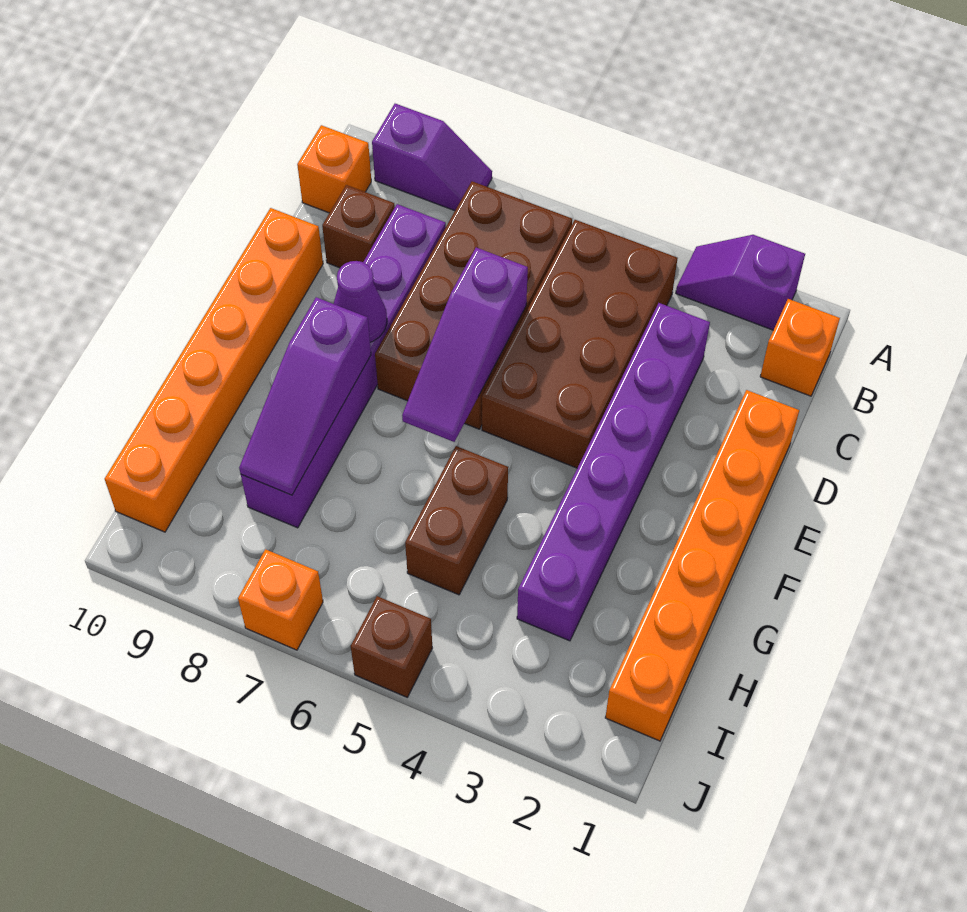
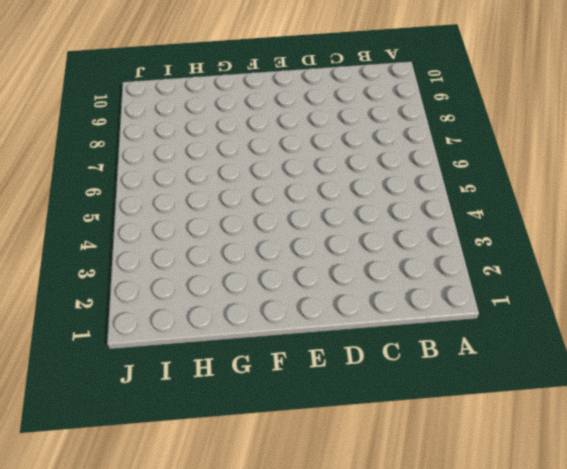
none -> purple 1x2 slope [676,235,805,330]
none -> purple 1x2 slope [372,104,492,211]
none -> orange 1x1 brick [760,299,840,396]

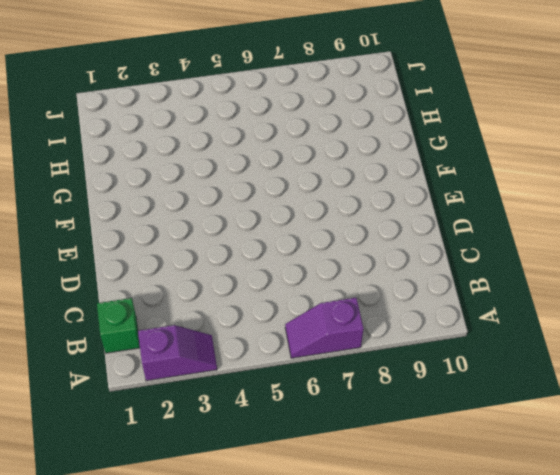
purple 1x2 slope [285,298,364,358] -> purple 1x2 slope moved to [372,104,492,211]
green 1x1 brick [97,298,140,353] -> orange 1x1 brick [760,299,840,396]
none -> brown 2x4 brick [482,220,677,468]
none -> brown 2x4 brick [375,181,572,429]
none -> orange 1x1 brick [297,125,371,213]

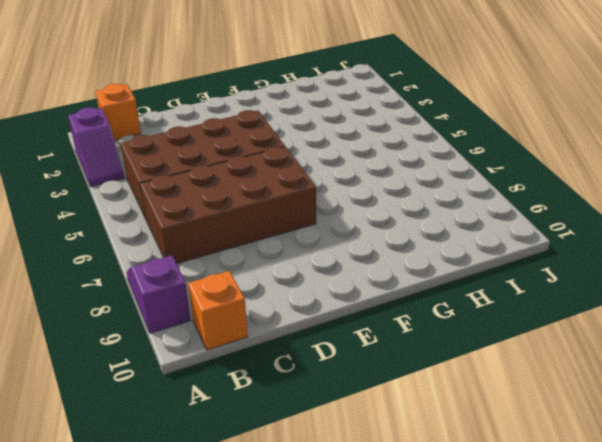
none -> purple 1x6 brick [517,303,710,641]
none -> purple 1x6 brick [241,204,446,528]
none -> brown 1x1 brick [322,185,395,268]

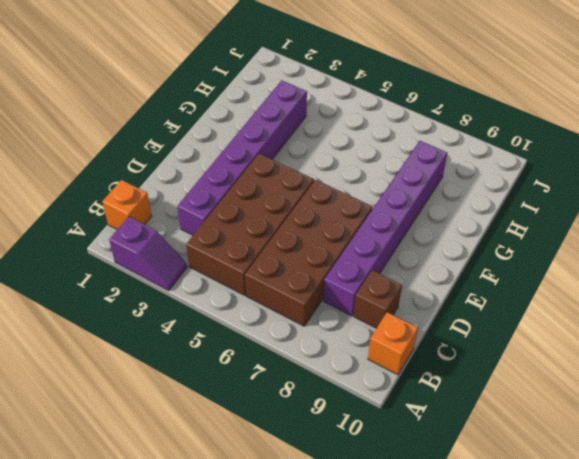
none -> purple 1x2 slope [372,104,492,211]
none -> orange 1x6 brick [605,390,799,741]
none -> orange 1x6 brick [105,208,323,532]

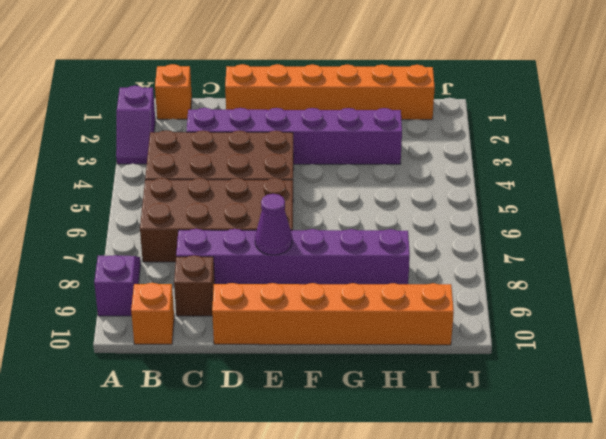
none -> brown 1x2 brick [405,446,508,595]
none -> brown 1x1 brick [351,596,432,697]
none -> orange 1x1 brick [238,549,323,650]

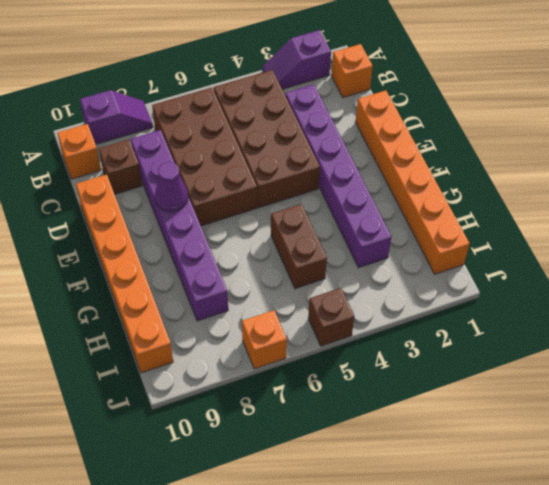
none -> purple 1x3 slope [402,248,528,442]
none -> purple 1x3 slope [239,297,371,495]

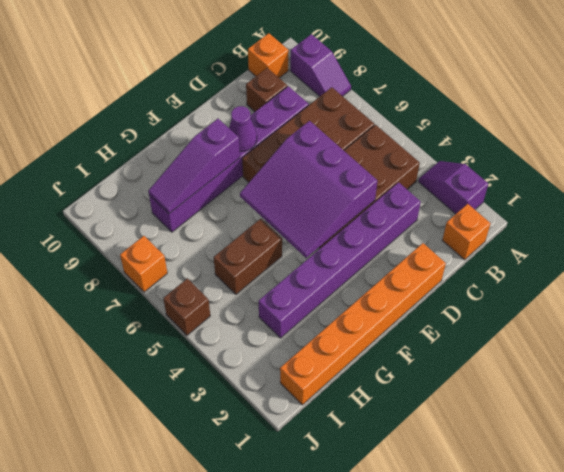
purple 3x3 slope [240,121,377,258] -> purple 1x3 slope [402,248,528,442]
none -> orange 1x6 brick [105,208,323,532]

